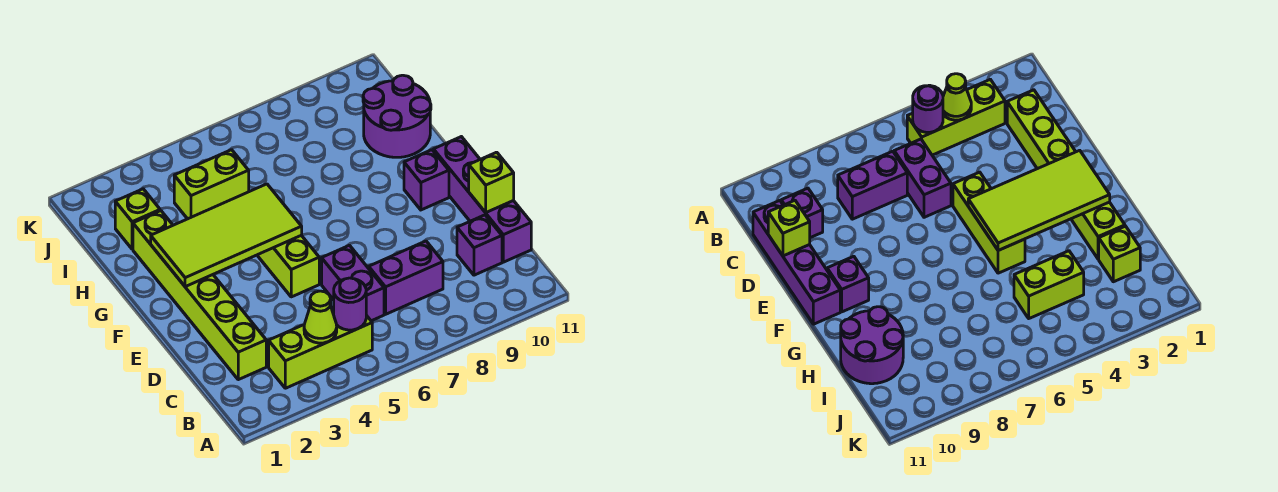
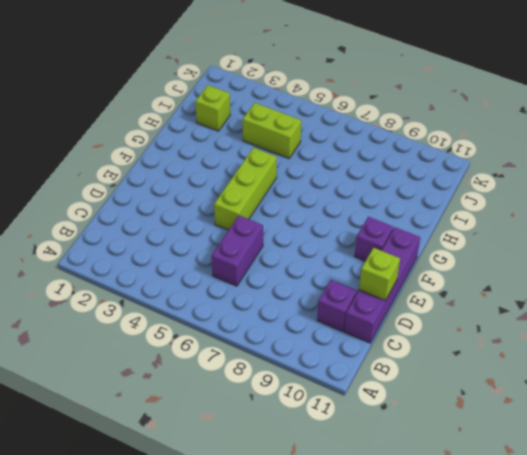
none -> lime 1x3 brick [269,312,372,388]
none -> lime 1x6 brick [133,211,266,380]
none -> purple 1x2 brick [369,241,443,314]

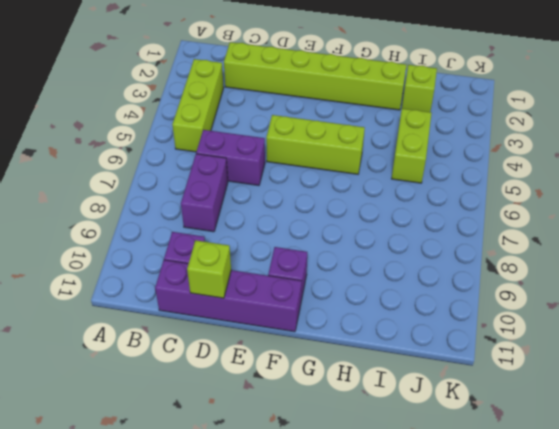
none -> purple 2x2 round brick [363,75,431,157]
none -> lime 1x1 cone [304,291,337,343]
none -> purple 1x1 round brick [334,278,366,330]

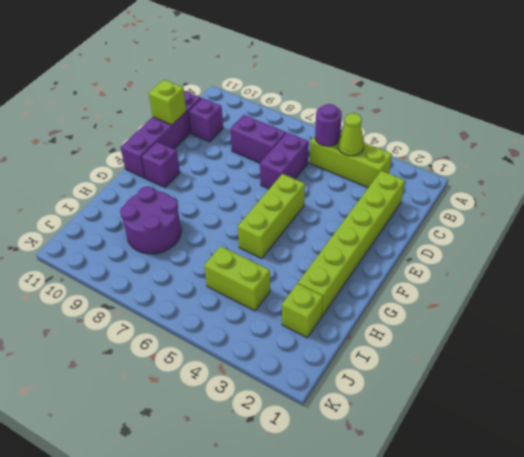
purple 2x2 round brick [120,187,181,254] -> purple 2x2 round brick moved to [363,75,431,157]
none -> lime 2x4 tile [151,184,302,287]

